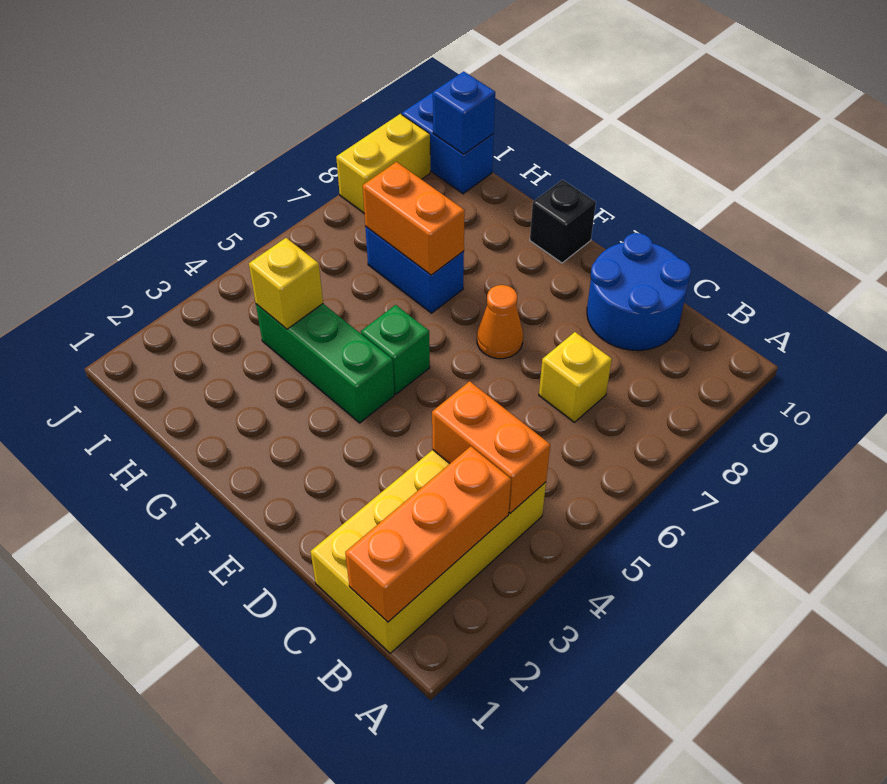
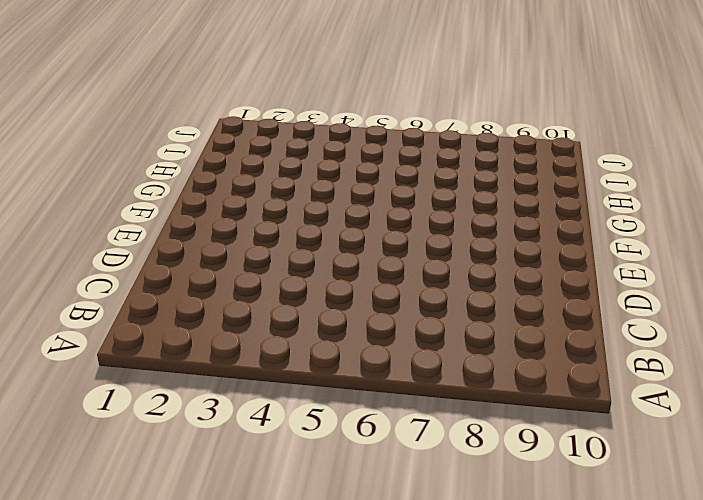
none -> yellow 2x4 brick [310,450,546,653]
none -> yellow 1x1 brick [539,332,612,422]
none -> blue 2x2 round brick [587,233,691,350]

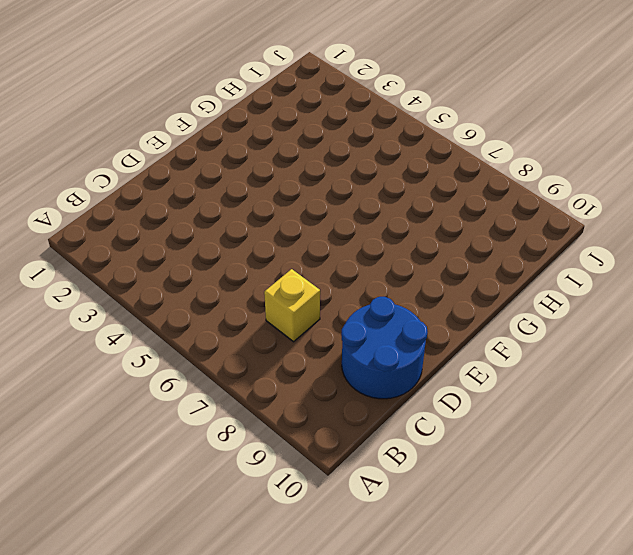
none -> yellow 2x4 brick [310,450,546,653]
none -> orange 1x1 cone [477,285,523,359]
none -> green 1x3 brick [256,304,394,423]

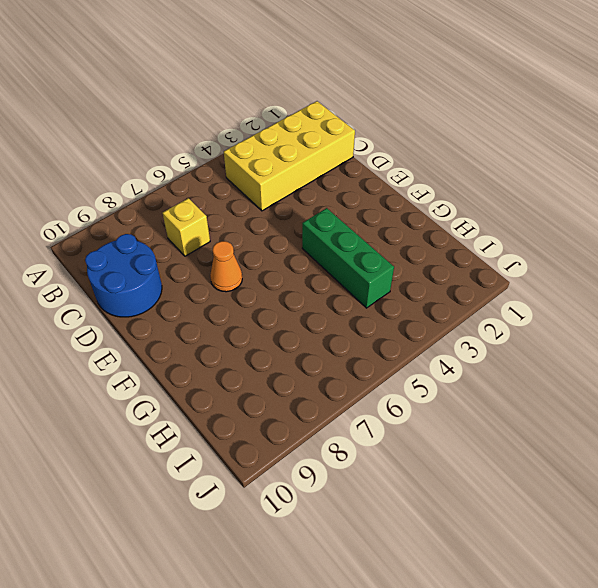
none -> green 1x1 brick [361,305,430,394]
none -> black 1x1 brick [530,180,596,263]
none -> blue 1x2 brick [365,226,464,313]

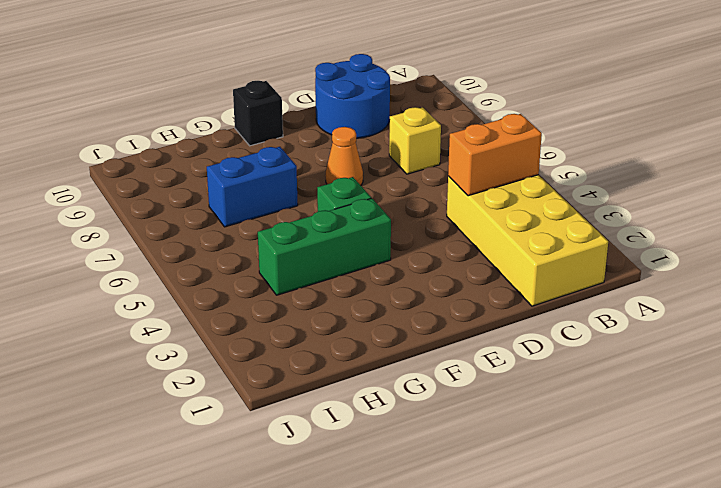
none -> blue 1x2 brick [402,93,494,194]
none -> yellow 1x2 brick [336,114,430,213]
none -> orange 1x3 brick [345,446,511,622]

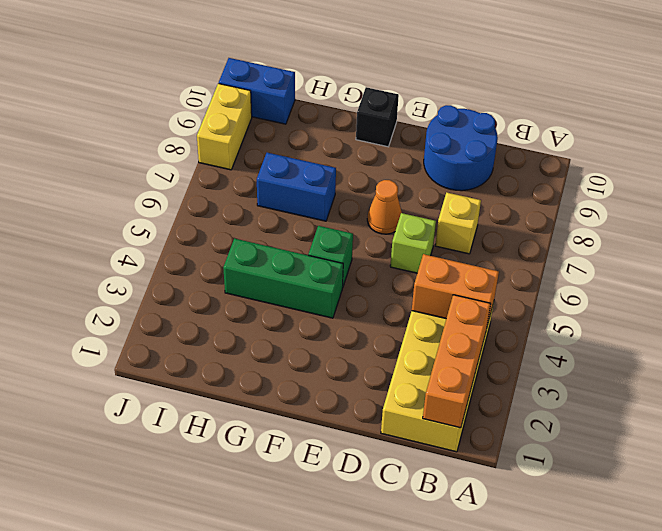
lime 1x1 brick [390,213,436,273] -> none
none -> orange 1x2 brick [363,162,465,275]
none -> yellow 1x1 brick [249,238,323,329]
none -> blue 1x1 brick [433,71,495,154]

